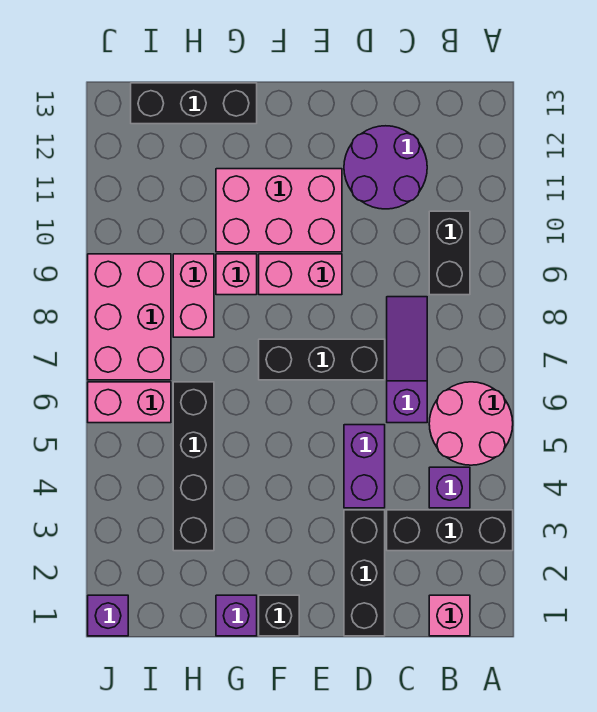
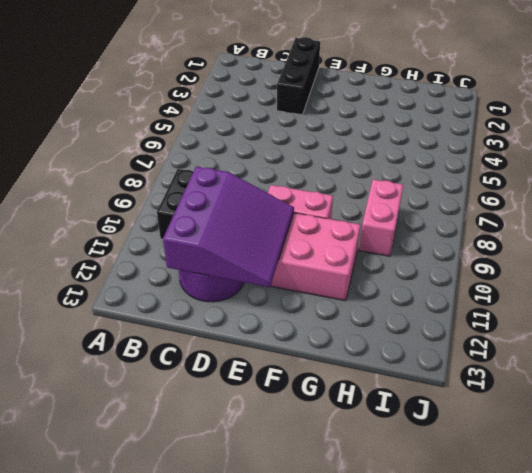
purple 3x3 slope [163,166,294,287] -> none
none -> black 1x3 brick [387,510,513,551]
none -> pink 2x2 round brick [429,382,513,465]
none -> pink 1x1 brick [429,595,470,636]

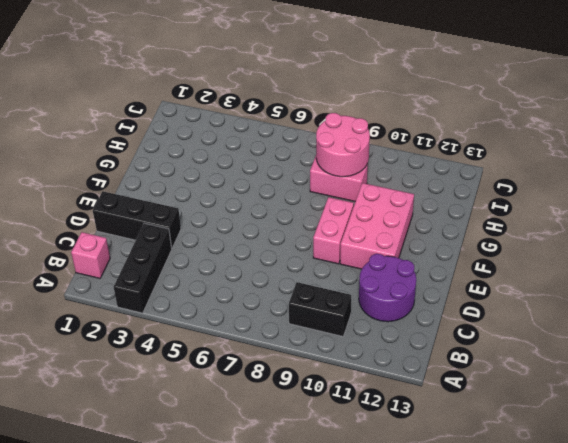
pink 2x2 round brick [316,113,370,177] -> pink 2x2 round brick moved to [429,382,513,465]
none -> purple 1x1 brick [429,467,470,508]
none -> purple 1x3 slope [387,297,427,423]
none -> purple 1x2 brick [344,425,385,508]

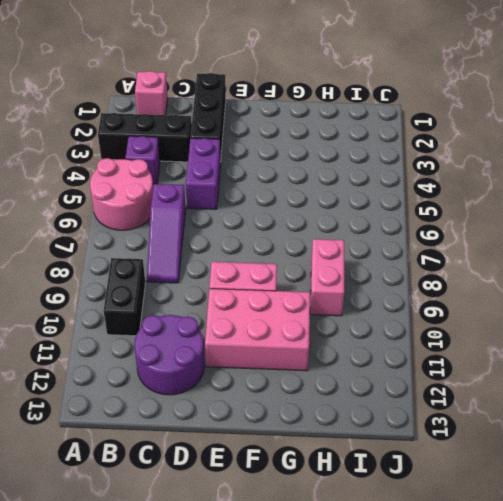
none -> black 1x3 brick [259,339,385,380]
none -> black 1x1 brick [259,595,299,636]
none -> purple 1x1 brick [216,595,257,636]

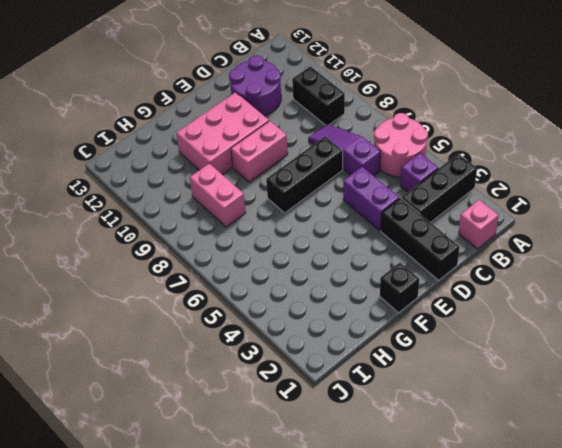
none -> purple 1x1 brick [216,595,257,636]
none -> pink 1x1 brick [216,254,257,295]
none -> black 1x3 brick [131,83,257,124]

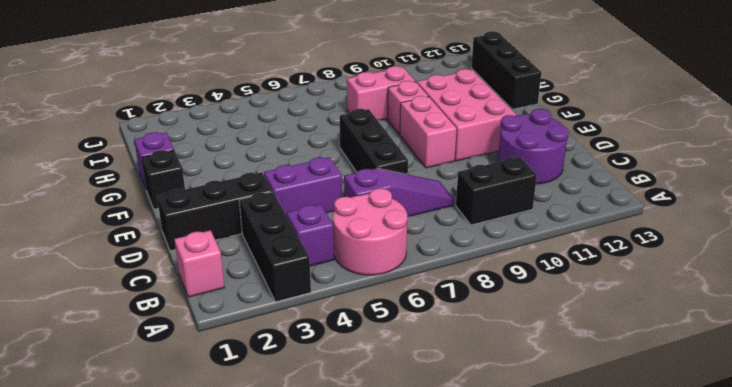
none -> black 1x4 brick [173,382,214,551]
none -> pink 1x2 brick [88,382,171,423]
none -> pink 2x3 brick [88,254,171,380]

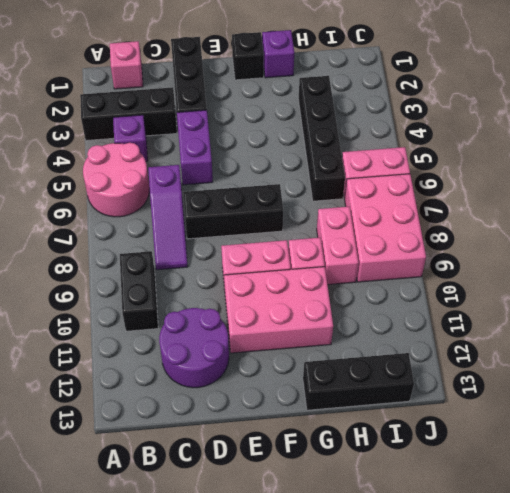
none -> purple 1x1 brick [88,595,128,636]

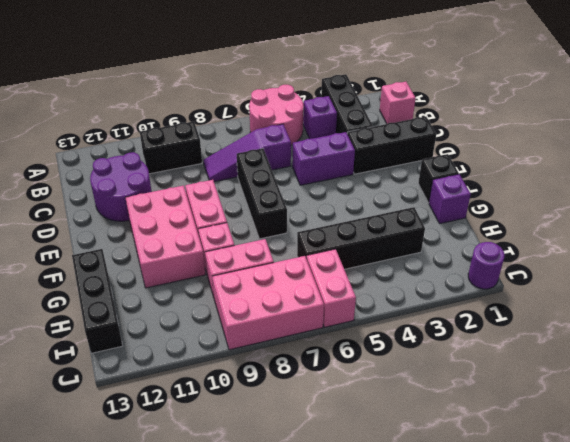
purple 1x1 round brick [468,242,504,289] -> purple 1x1 brick [88,595,128,636]

